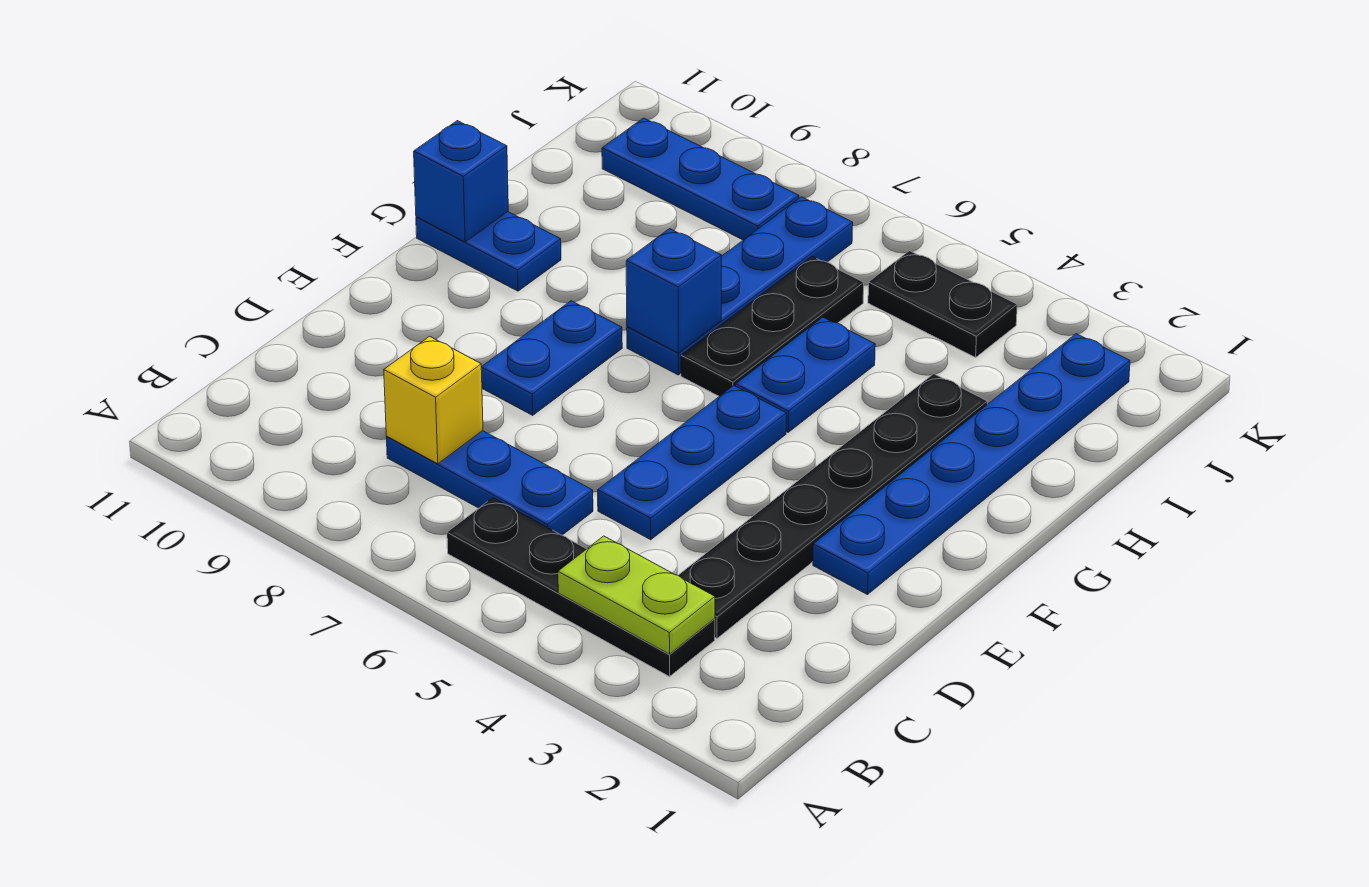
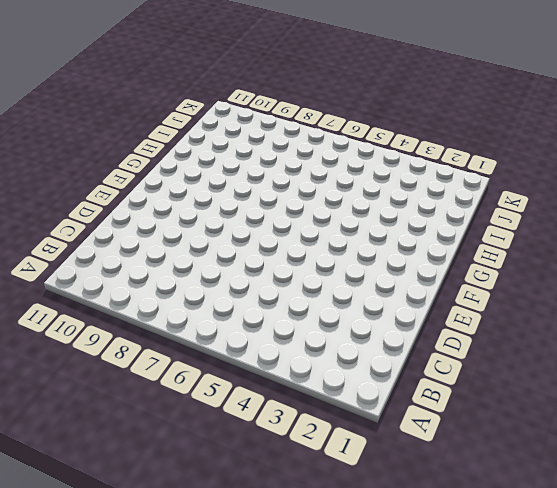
none -> black 1x4 plate [447,498,715,677]
none -> black 1x6 plate [678,374,987,638]
none -> blue 1x3 plate [386,431,593,535]

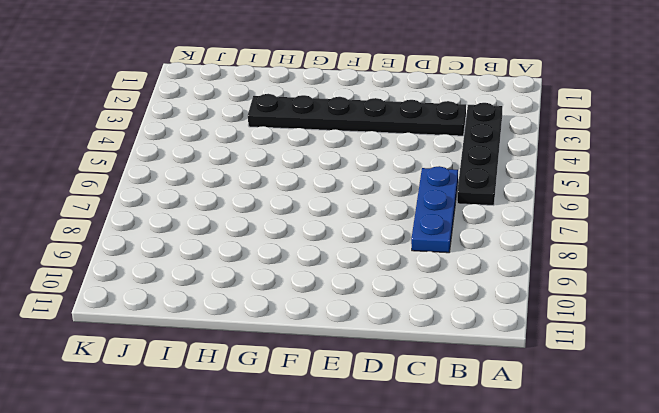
none -> blue 1x3 plate [598,386,786,540]
none -> blue 1x6 plate [813,334,1130,594]
none -> blue 1x2 plate [481,301,622,415]

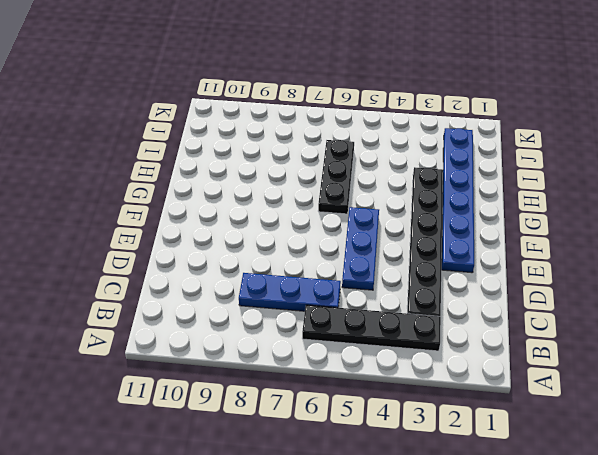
none -> blue 1x2 plate [481,301,622,415]
none -> blue 1x2 plate [736,317,875,432]
none -> blue 1x4 plate [627,197,853,375]

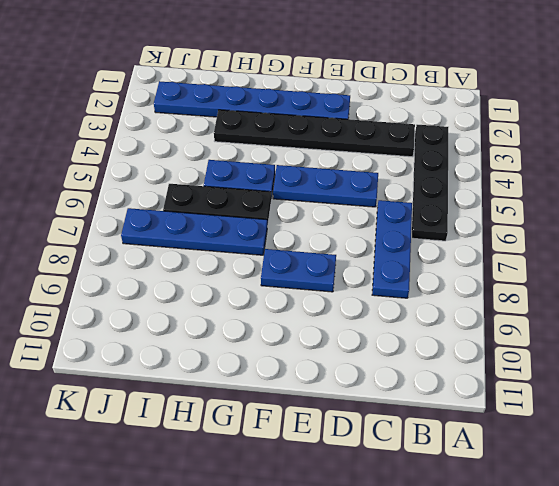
none -> blue 1x2 plate [416,212,561,291]
none -> black 1x2 plate [868,251,1017,357]
none -> blue 1x3 plate [602,118,799,240]

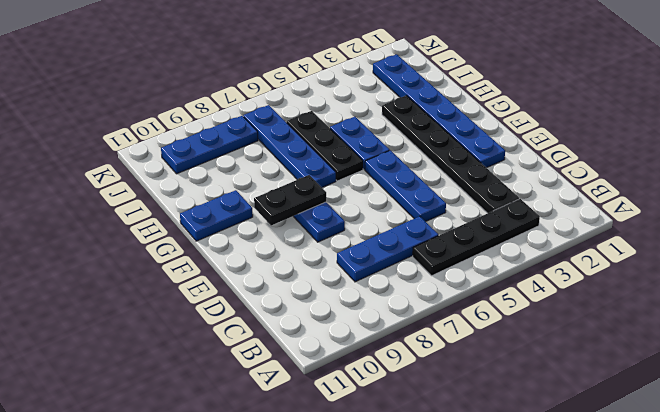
black 1x2 plate [254,175,326,226] -> black 1x2 plate moved to [868,251,1017,357]
none -> lime 1x2 plate [558,536,715,654]
none -> yellow 1x1 brick [384,336,483,464]
none -> blue 1x1 brick [626,229,721,353]

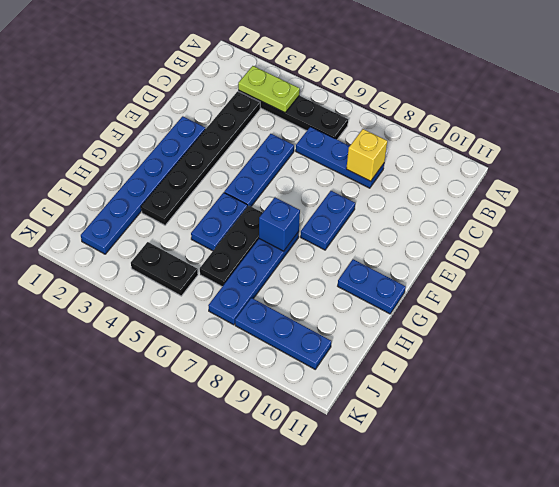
none -> blue 1x1 brick [414,121,508,242]

